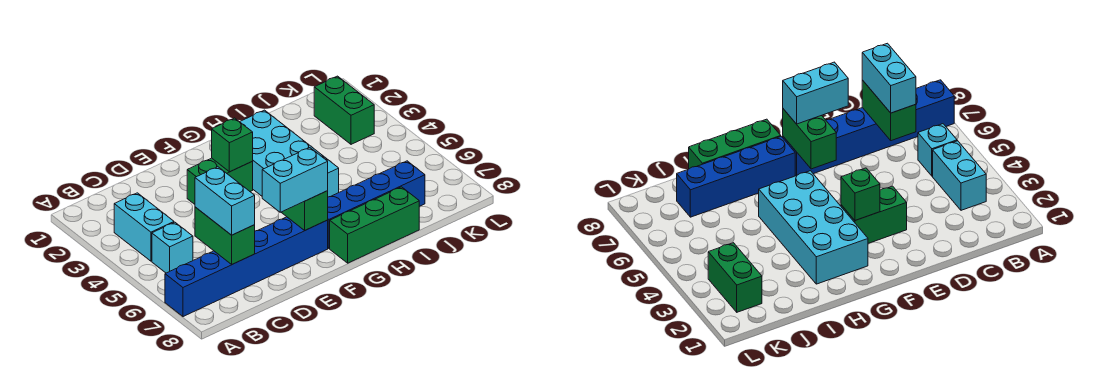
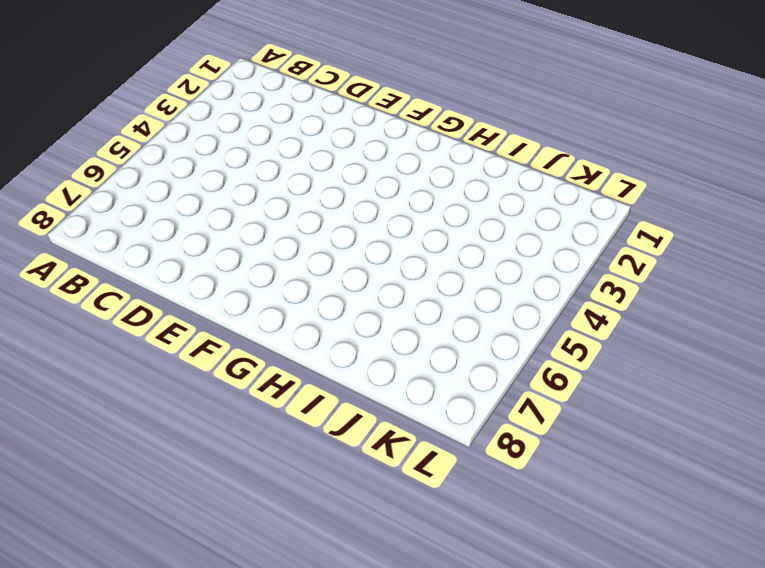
none -> blue 1x6 brick [165,217,328,317]
none -> cyan 1x2 brick [114,193,174,261]
none -> cyan 1x1 brick [152,222,193,273]

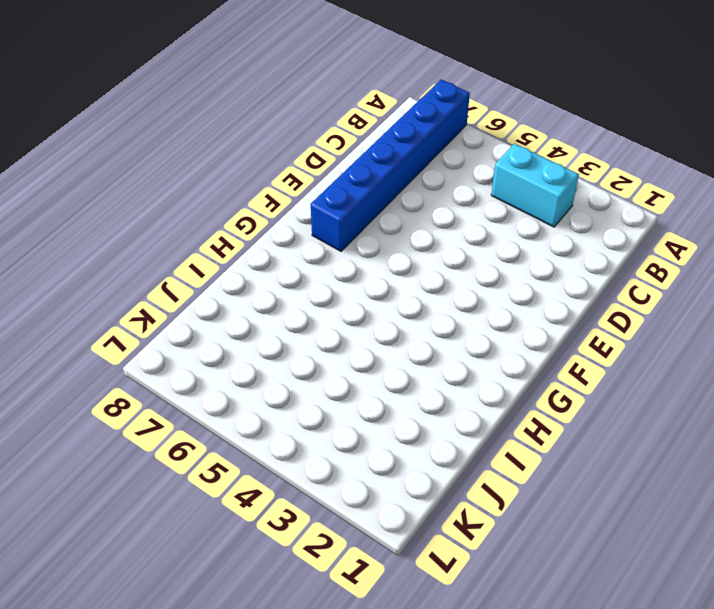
none -> cyan 1x1 brick [152,222,193,273]
none -> green 1x2 brick [187,158,253,204]
none -> cyan 2x4 brick [240,110,339,197]

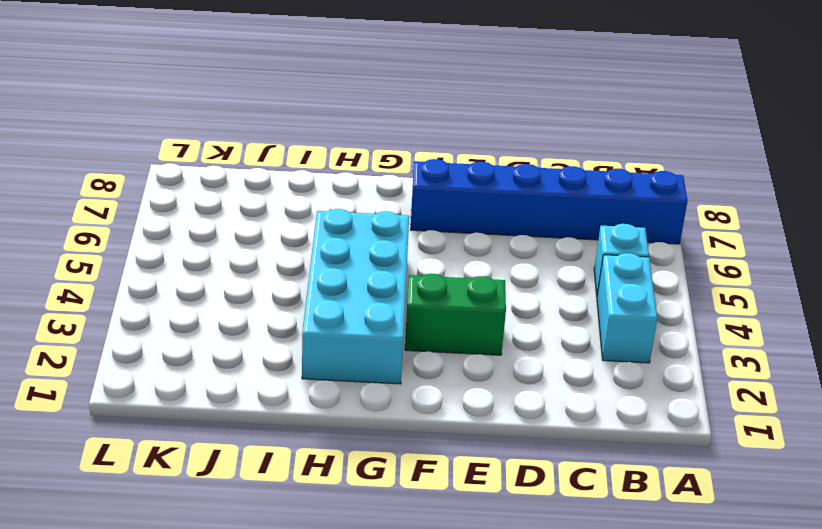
none -> blue 1x4 brick [328,161,425,248]
none -> green 1x3 brick [330,187,419,263]
none -> green 1x2 brick [314,76,374,144]

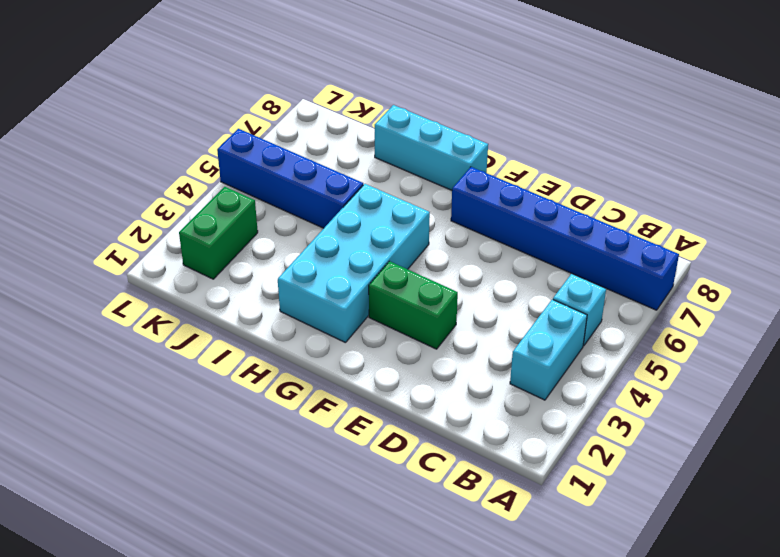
cyan 1x3 brick [375,105,488,190] -> green 1x3 brick [330,187,419,263]
blue 1x4 brick [217,129,363,228] -> blue 1x4 brick moved to [328,161,425,248]
none -> green 1x2 brick [195,207,255,264]
none -> green 1x1 brick [212,118,253,172]
none -> green 1x2 brick [281,191,328,231]

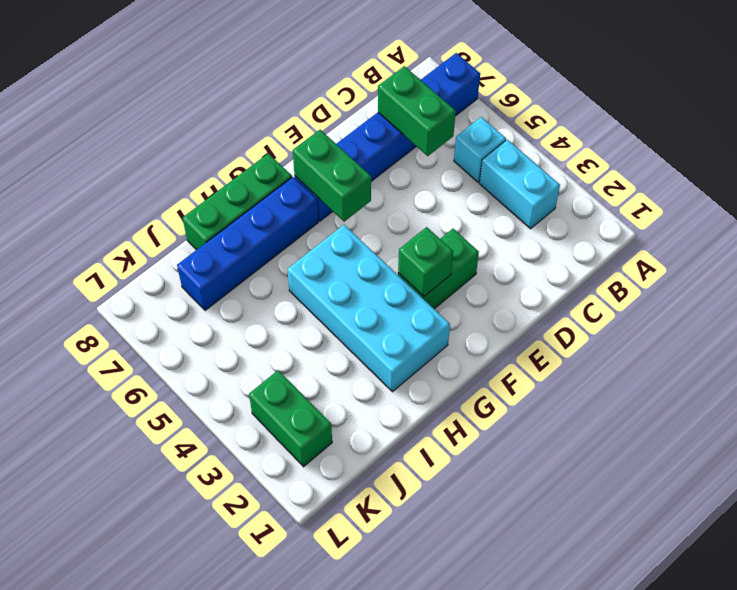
none -> cyan 1x2 brick [195,167,255,235]
none -> cyan 1x2 brick [262,148,328,212]

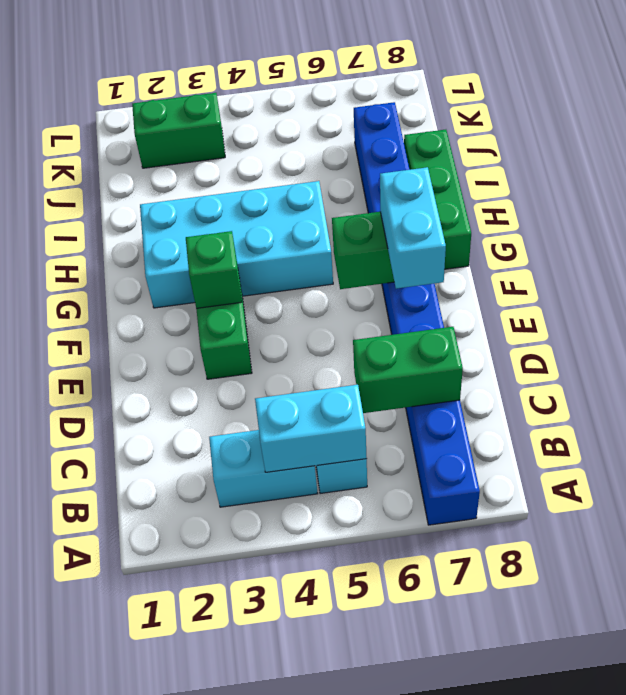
cyan 1x2 brick [255,385,367,472] -> cyan 1x2 brick moved to [195,167,255,235]

